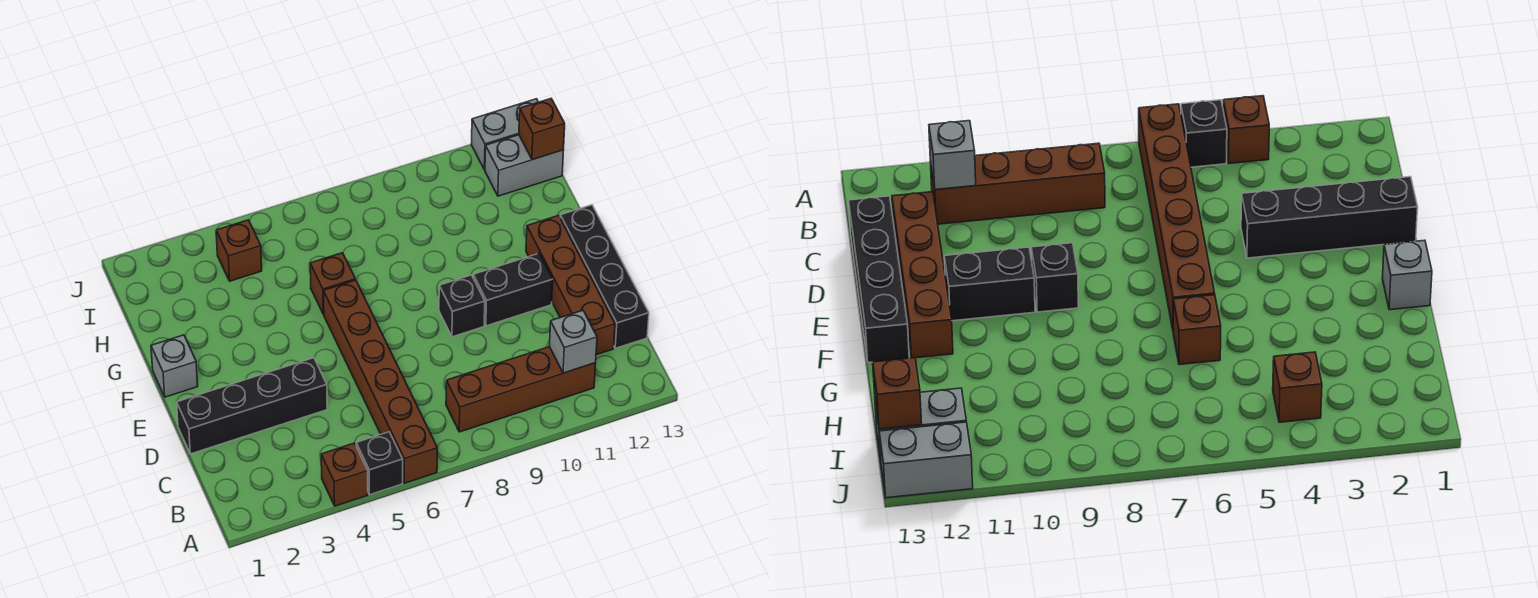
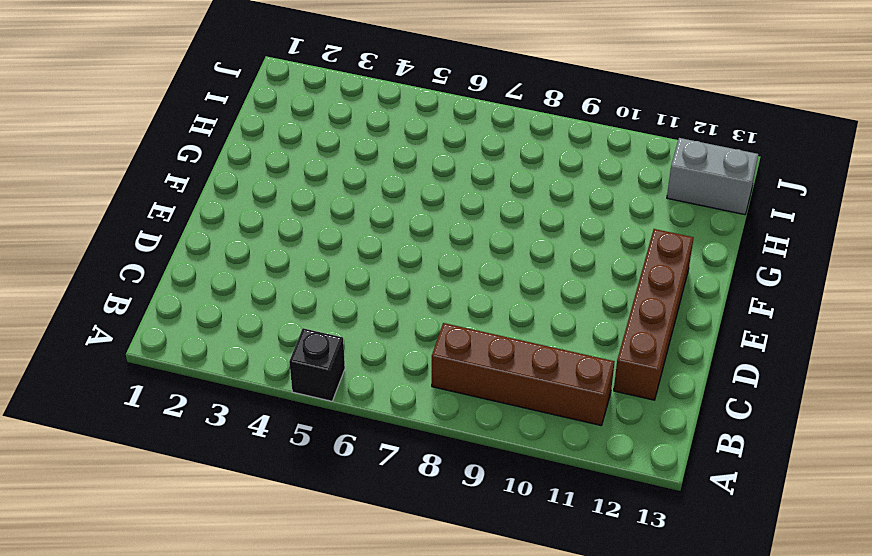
none -> brown 1x1 brick [321,443,368,506]
none -> brown 1x6 brick [324,280,437,483]
none -> black 1x4 brick [560,205,649,348]

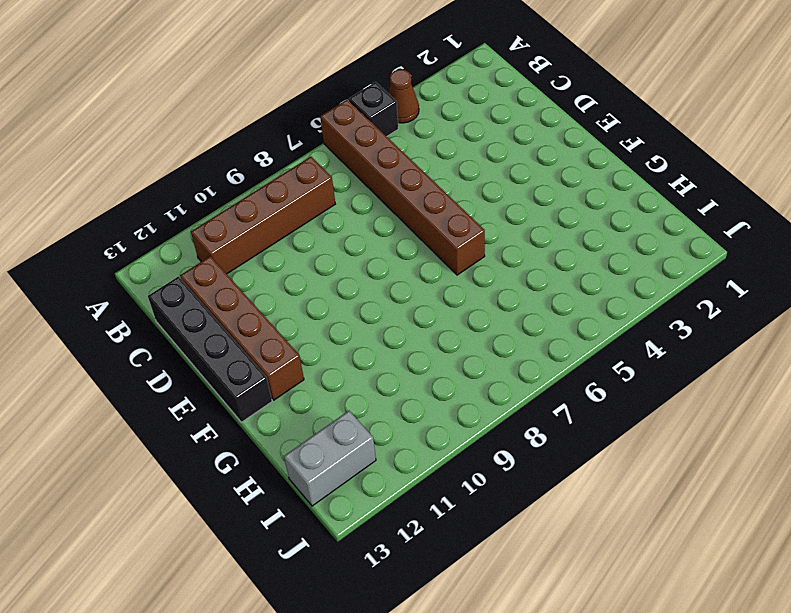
brown 1x1 cone [389,69,419,123] -> brown 1x1 brick [321,443,368,506]
none -> black 1x4 brick [177,358,327,454]
none -> black 1x1 brick [439,275,485,337]
none -> black 1x2 brick [473,253,553,326]

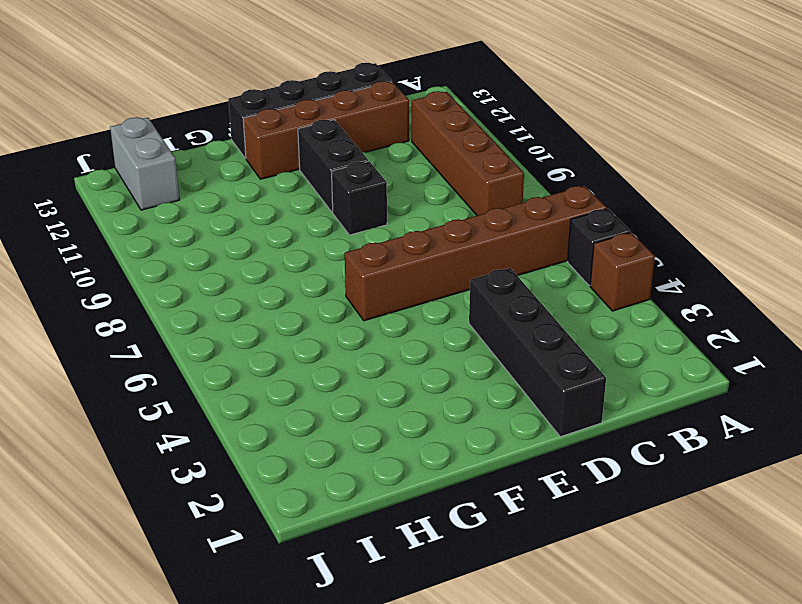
none -> grey 1x1 brick [151,335,198,397]
none -> brown 1x1 brick [310,253,355,314]
none -> brown 1x1 brick [216,220,262,281]

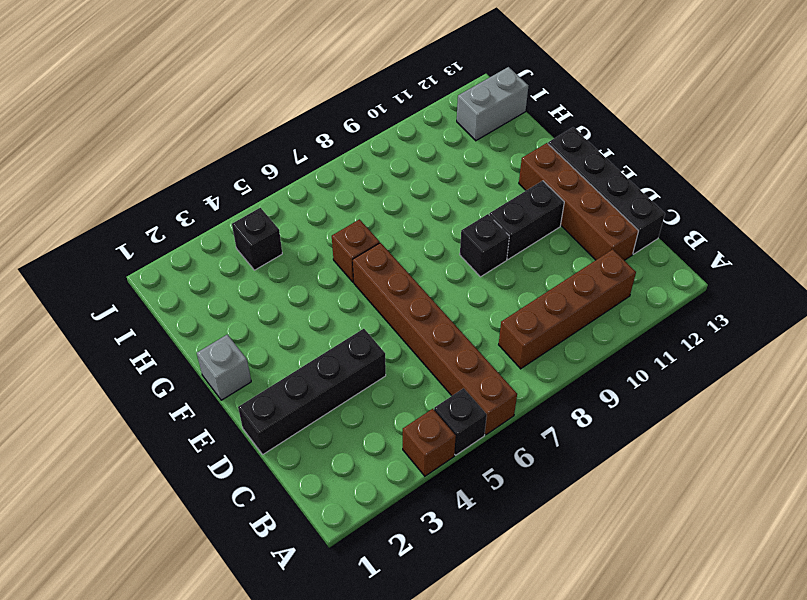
black 1x1 brick [232,208,282,270] -> brown 1x1 brick [216,220,262,281]
none -> grey 1x2 brick [471,99,538,170]
none -> grey 1x1 brick [549,310,597,373]
none -> brown 1x1 brick [519,99,565,160]

